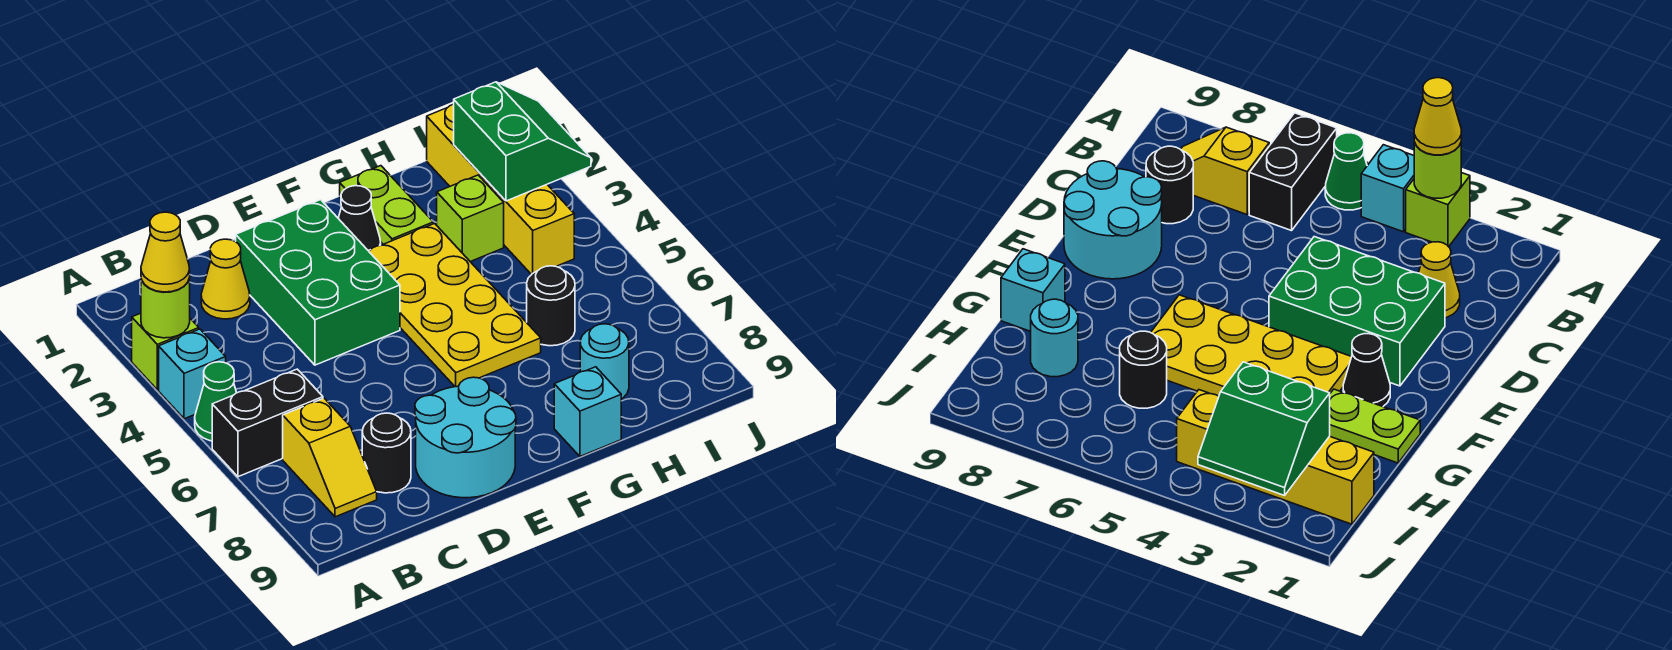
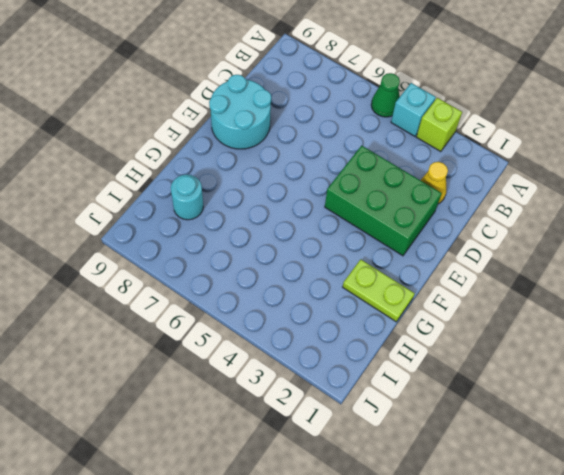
none -> black 1x2 brick [212,369,323,477]
none -> yellow 1x2 slope [283,398,377,517]
none -> black 1x1 round brick [362,413,411,493]

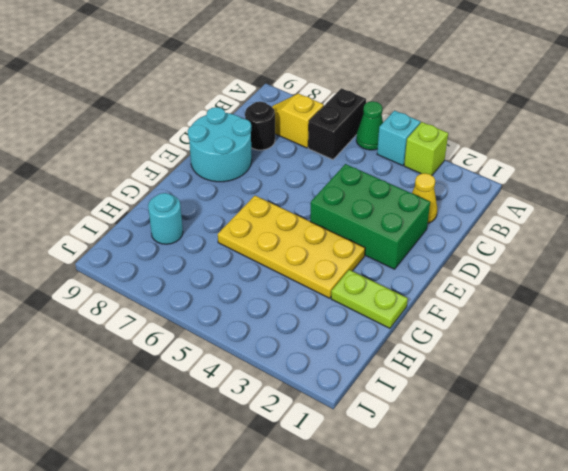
none -> black 1x1 cone [338,186,381,250]
none -> cyan 1x1 brick [554,367,621,456]
none -> lime 1x1 brick [437,175,504,262]

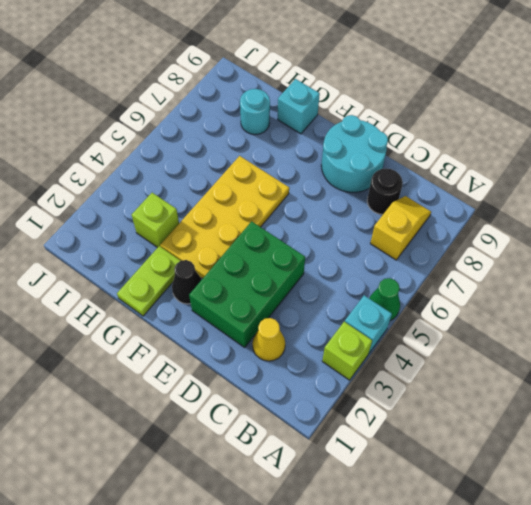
none -> black 1x2 brick [212,369,323,477]
none -> black 1x1 round brick [527,266,575,346]
none -> yellow 1x4 brick [427,104,574,275]

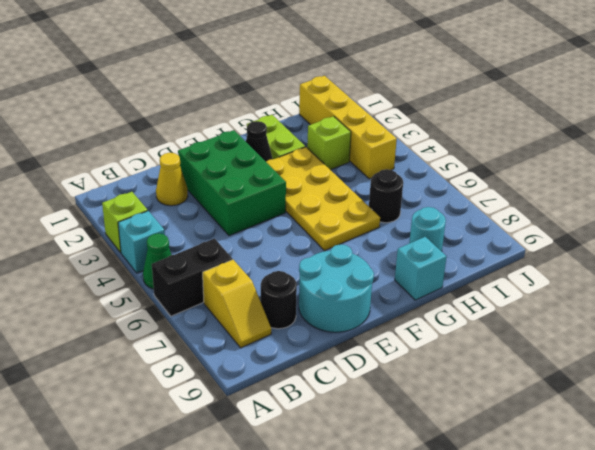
none -> lime 1x1 round brick [141,278,190,338]
none -> green 2x2 slope [454,82,591,201]
none -> yellow 1x1 cone [141,212,190,292]

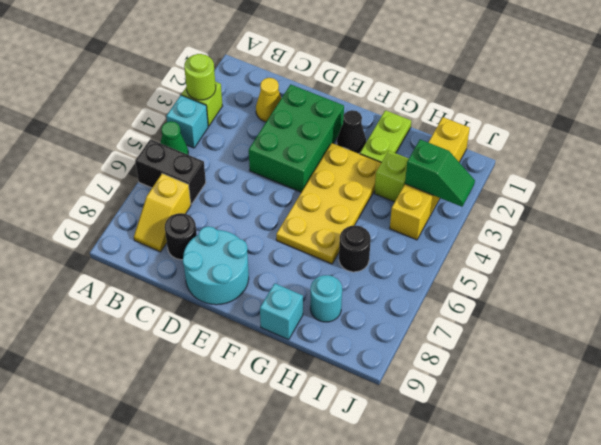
green 1x2 slope [405,140,475,207] -> green 2x2 slope [454,82,591,201]
none -> yellow 1x1 cone [141,212,190,292]

